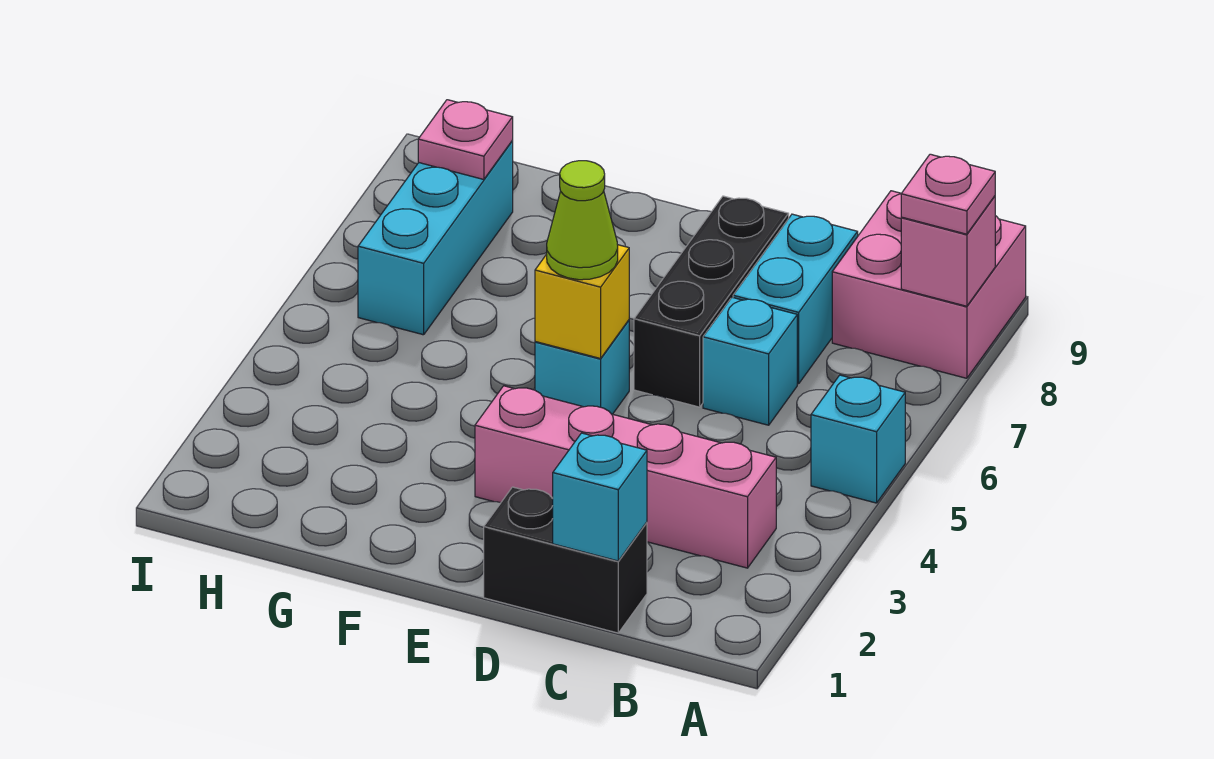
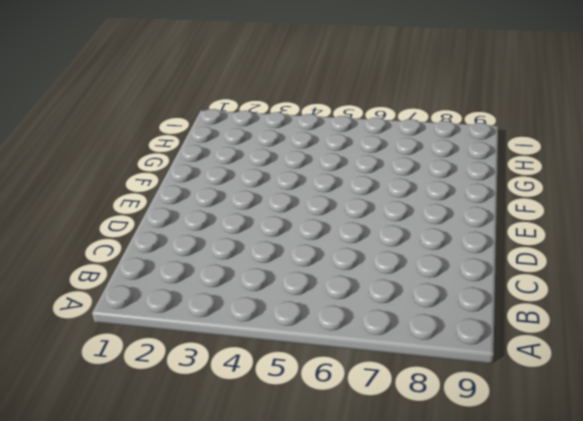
none -> cyan 1x1 brick [811,375,905,503]
none -> pink 2x2 brick [832,191,1026,378]
none -> pink 1x4 brick [475,386,776,568]

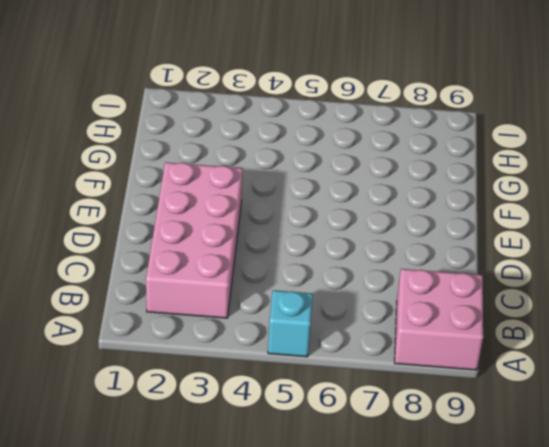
pink 2x4 brick [146,162,243,318] -> pink 1x4 brick [475,386,776,568]
none -> black 1x2 brick [484,487,647,633]
none -> cyan 1x1 brick [703,297,797,425]
none -> cyan 1x2 brick [733,214,858,384]

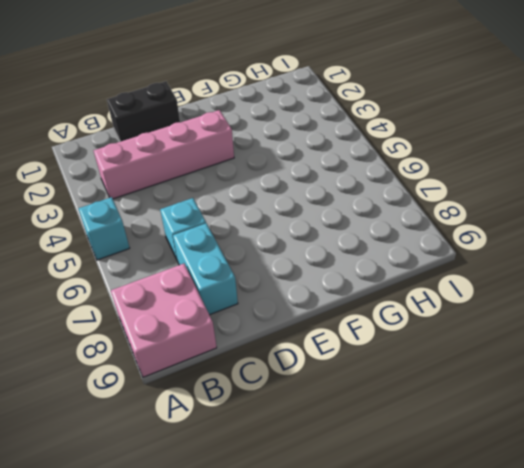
none -> black 1x3 brick [634,196,789,407]
none -> cyan 1x1 brick [535,320,629,414]
none -> cyan 1x3 brick [358,141,513,335]

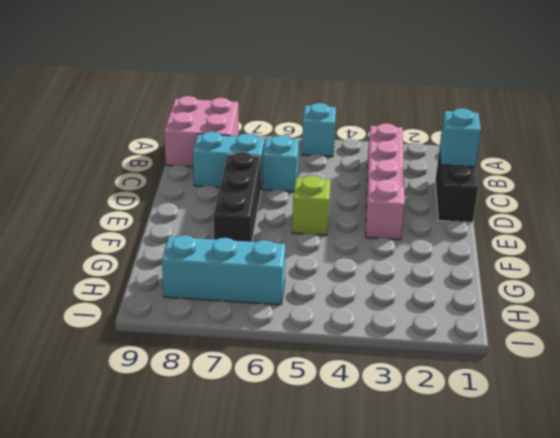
black 1x3 brick [213,152,261,242] -> black 1x3 brick turned to [634,196,789,407]
lime 1x1 brick [292,176,330,235] -> cyan 1x1 brick [535,320,629,414]
none -> pink 1x1 brick [901,196,995,306]
none -> yellow 1x1 brick [535,245,629,359]
none -> pink 1x1 plate [418,100,513,180]

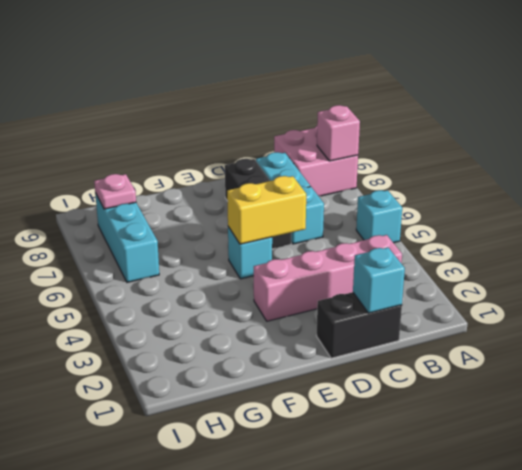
yellow 1x2 brick [227,176,306,244] -> yellow 1x1 brick [535,245,629,359]
none -> pink 1x1 plate [901,154,995,234]
none -> lime 1x1 cone [547,161,618,280]

